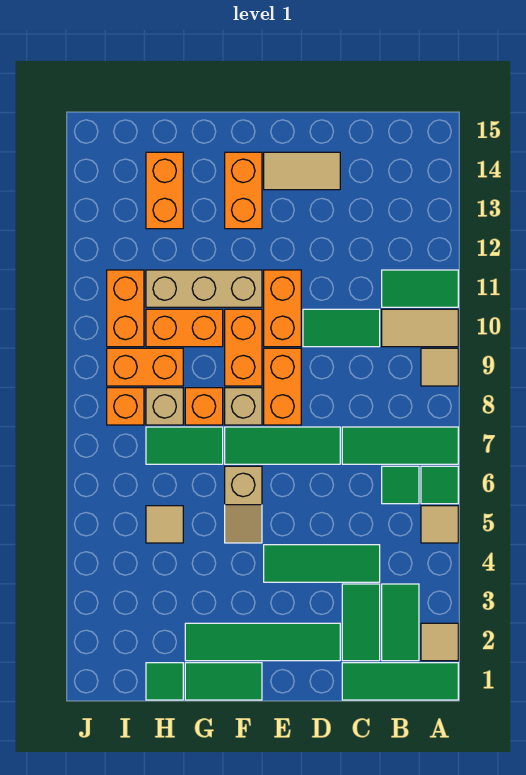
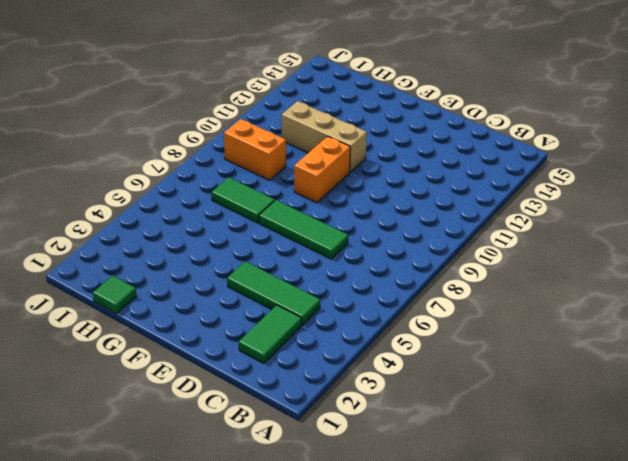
none -> green 1x3 tile [342,663,458,700]
none -> tan 1x1 tile [421,623,458,661]
none -> tan 1x1 tile [421,506,458,543]
none -> green 1x1 tile [421,466,458,504]

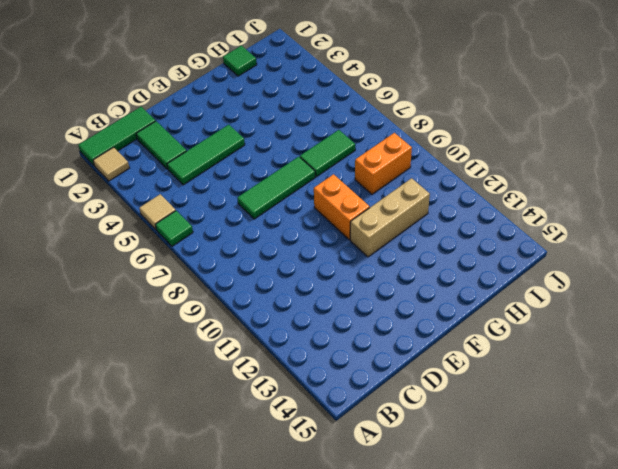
none -> green 1x3 tile [342,427,458,464]
none -> tan 1x1 tile [421,348,458,386]
none -> tan 1x2 tile [382,309,458,347]
none -> green 1x2 tile [382,270,458,307]

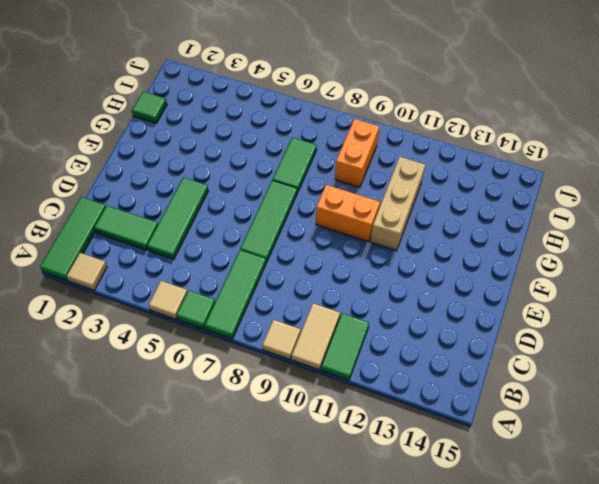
none -> green 1x2 tile [382,584,419,661]
none -> green 1x1 tile [382,466,419,504]
none -> green 1x2 tile [303,309,380,347]
none -> green 1x4 tile [185,623,340,661]

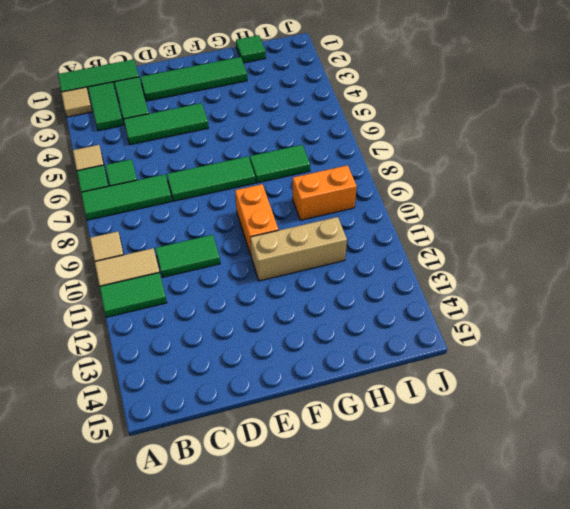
none -> tan 1x2 tile [264,152,340,190]
none -> orange 1x2 brick [264,348,301,425]
none -> orange 1x2 brick [264,270,301,347]
none -> green 1x2 tile [185,663,262,700]

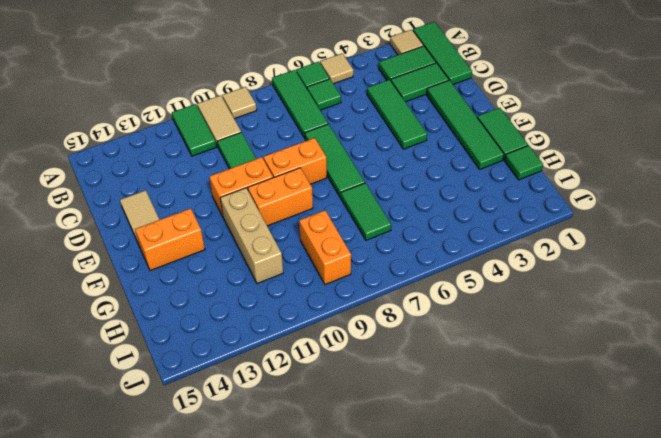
none -> tan 1x2 slope [225,466,262,543]
none -> tan 1x1 brick [225,388,262,425]
none -> orange 1x1 brick [185,388,223,425]
none -> orange 1x2 brick [146,309,223,347]

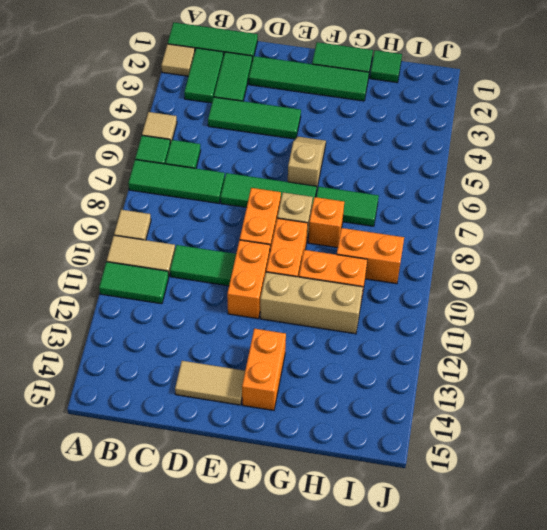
none -> tan 1x1 tile [146,506,183,543]
none -> tan 1x1 brick [146,388,183,425]
none -> orange 1x2 brick [146,152,183,229]
none -> orange 1x1 brick [107,388,144,425]

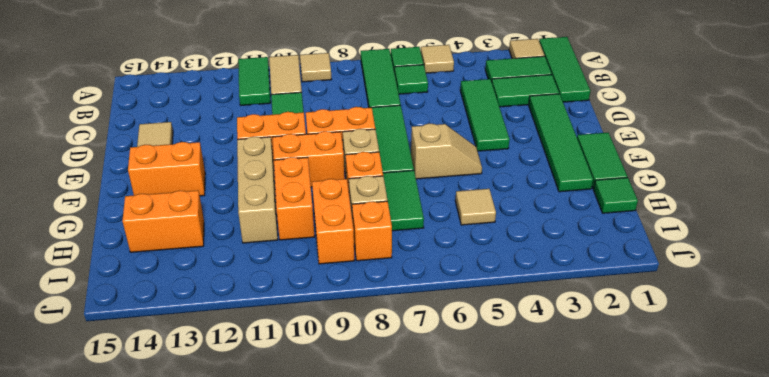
none -> orange 1x2 brick [107,270,144,347]

